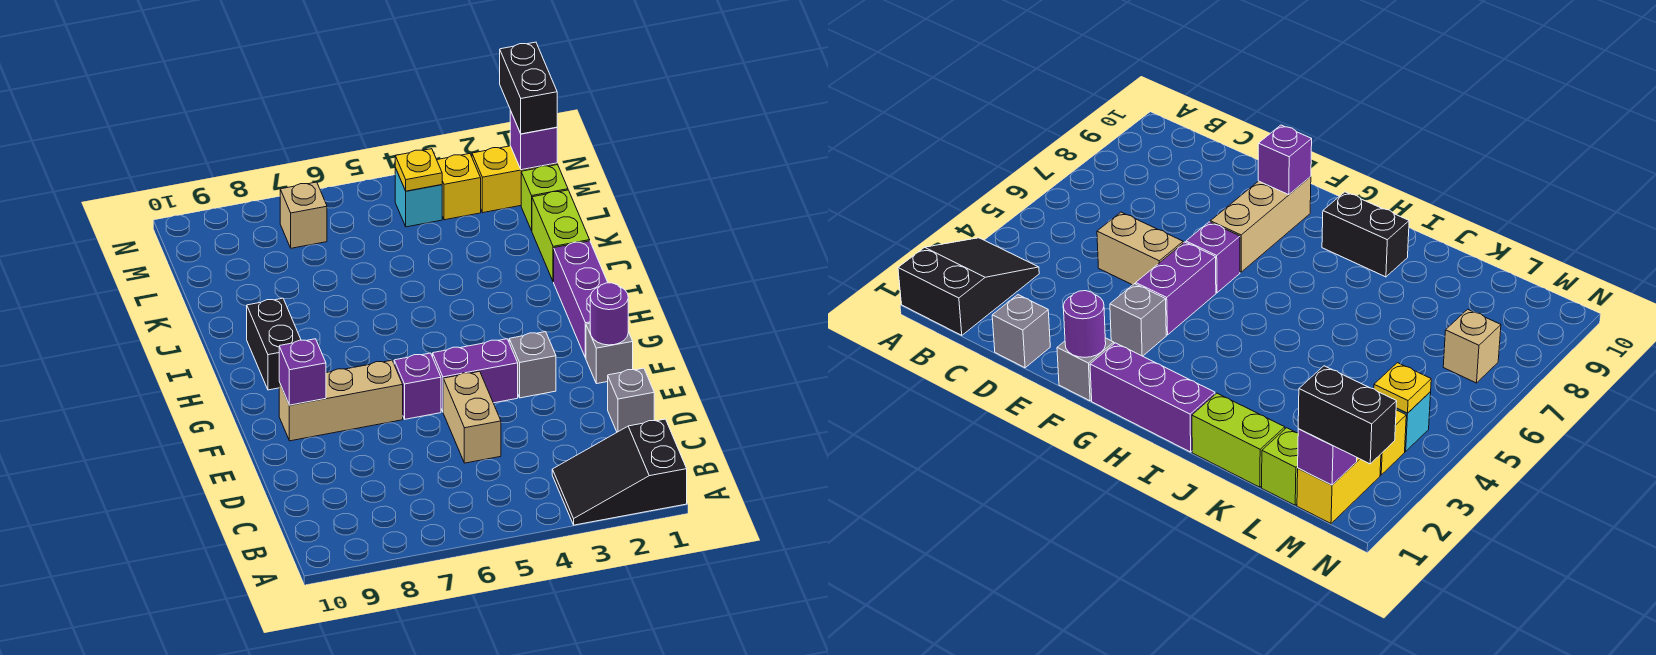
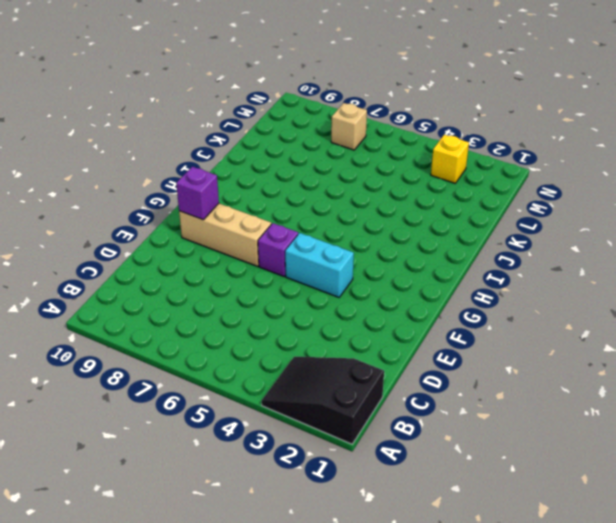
cyan 1x2 brick [285,233,354,297] -> purple 1x2 brick [433,339,518,412]
none -> grey 1x1 brick [608,368,654,432]
none -> tan 1x2 brick [443,371,501,463]
none -> grey 1x1 brick [586,323,633,384]

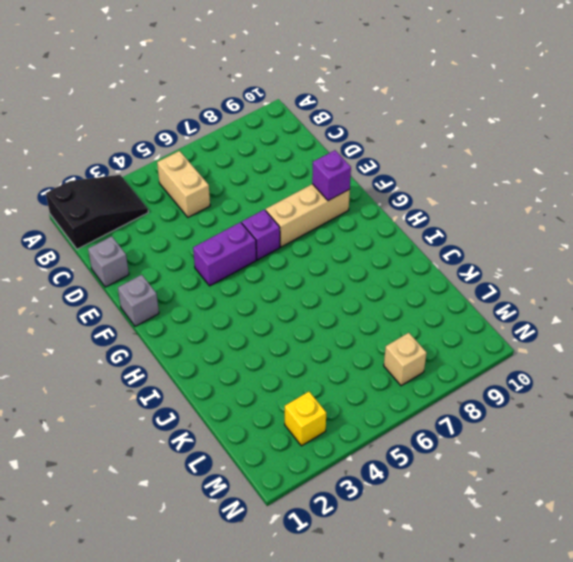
tan 1x2 brick [157,151,210,217] -> tan 1x2 brick moved to [443,371,501,463]
none -> grey 1x1 brick [509,332,556,398]
none -> purple 1x3 brick [554,241,608,358]
none -> black 1x2 brick [247,298,301,390]

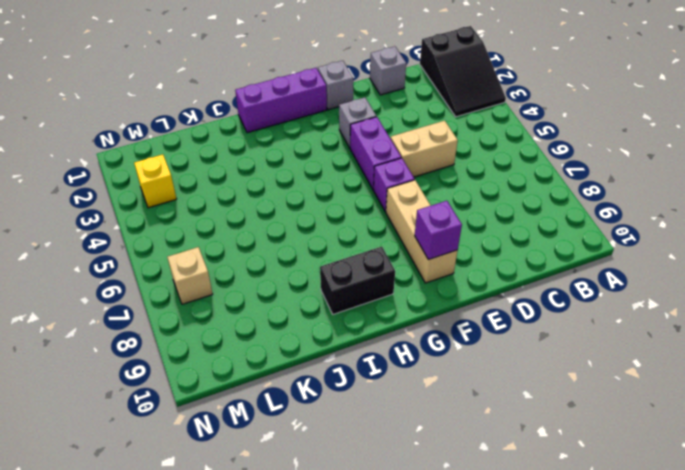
none -> lime 1x2 brick [532,190,590,282]
none -> lime 1x1 brick [521,165,568,231]
none -> yellow 1x2 brick [472,146,557,213]

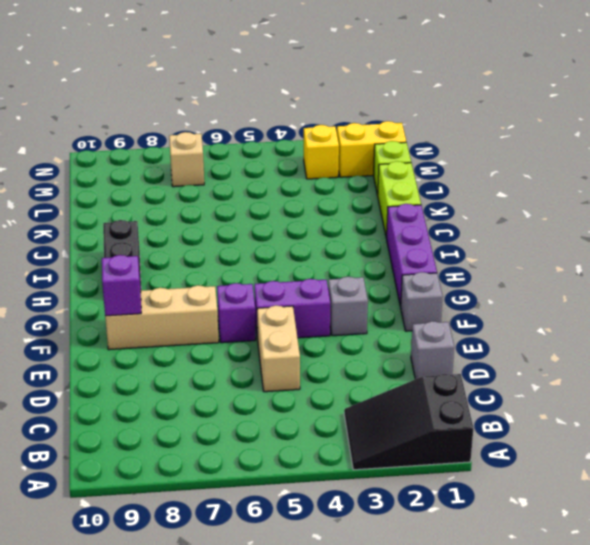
none -> cyan 1x1 brick [395,168,442,227]
none -> purple 1x1 round brick [590,283,628,345]
none -> purple 1x1 brick [510,111,557,170]

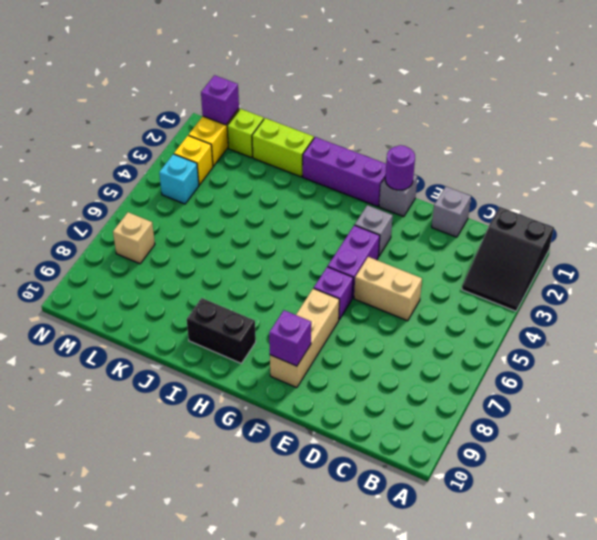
none -> yellow 1x1 plate [395,149,442,191]
none -> black 1x2 brick [500,42,557,134]

